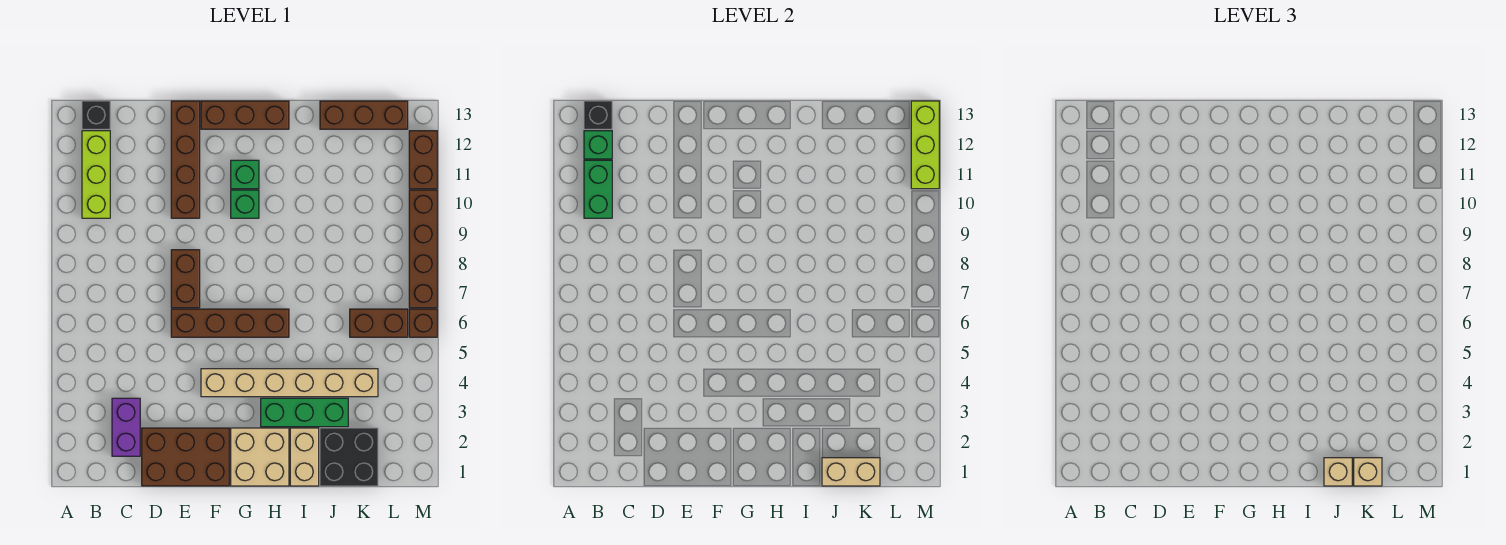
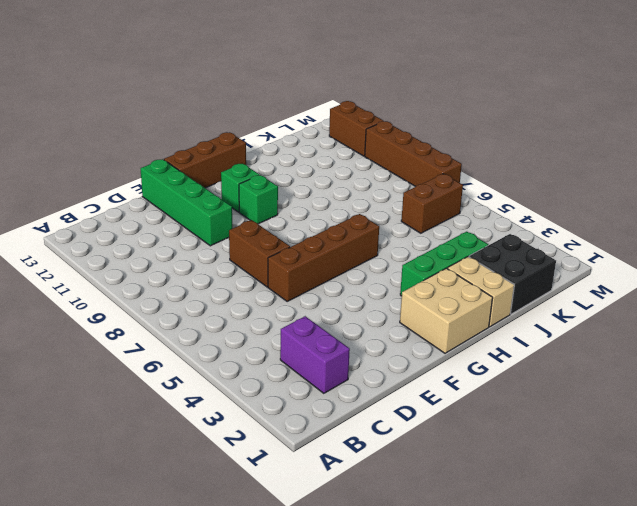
green 1x4 brick [141,159,232,246] -> brown 1x4 brick [171,101,200,218]
none -> lime 1x3 brick [82,131,110,218]
none -> black 1x1 brick [82,101,110,129]
none -> brown 2x3 brick [142,428,229,486]

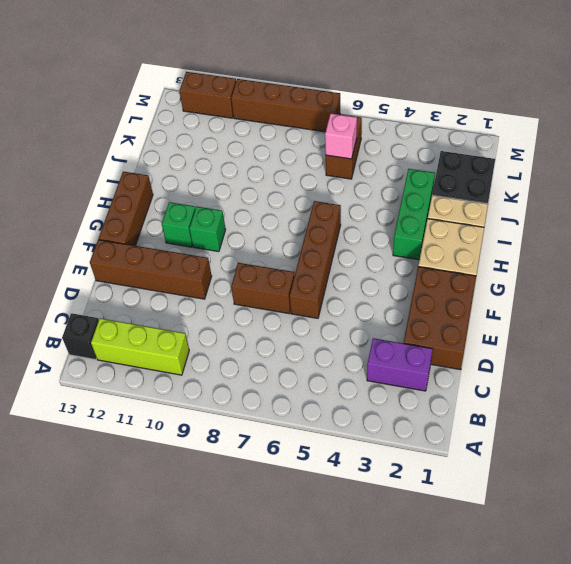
pink 1x1 brick [325,114,357,159] -> none
none -> tan 1x6 brick [201,369,378,397]
none -> brown 1x3 brick [320,101,408,129]
none -> brown 1x1 brick [409,309,437,337]

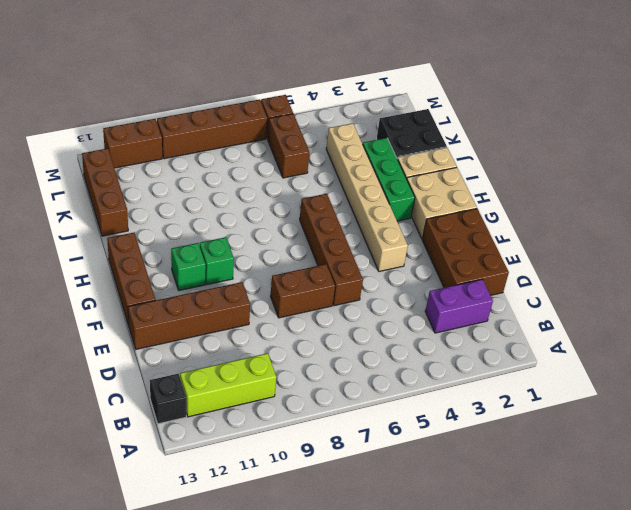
none -> green 1x2 brick [584,160,612,218]
none -> green 1x1 brick [584,131,612,159]
none -> black 1x1 brick [584,101,612,129]

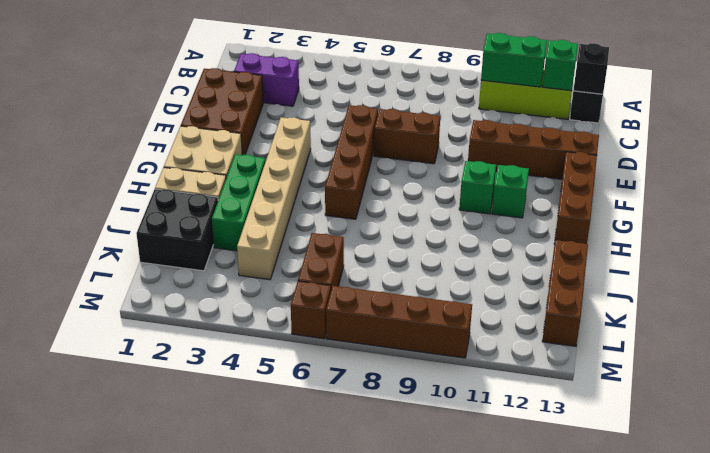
none -> brown 1x2 brick [409,131,437,189]
none -> tan 1x2 brick [822,458,880,486]
none -> lime 1x3 brick [911,101,939,189]

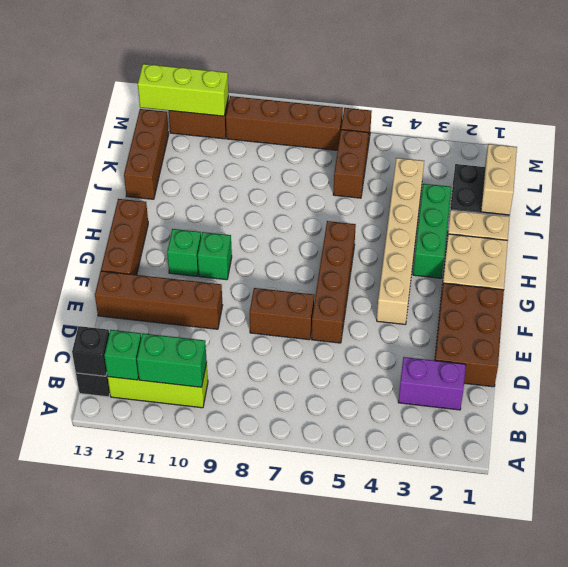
none -> tan 1x1 brick [1324,458,1352,486]
none -> tan 1x1 brick [1354,458,1382,486]

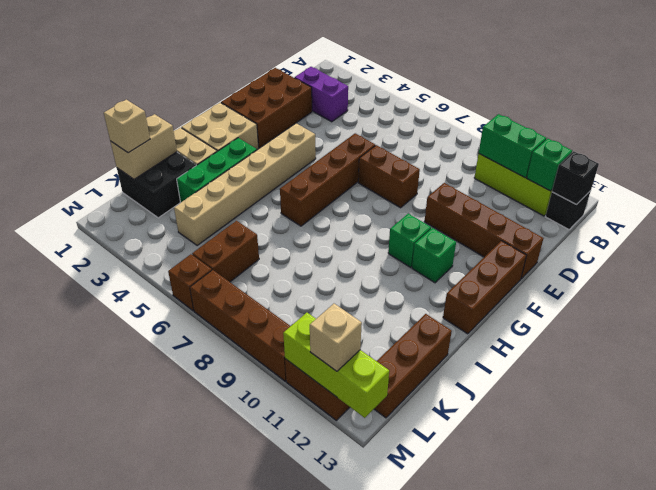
tan 1x1 brick [310,304,362,371] -> tan 1x1 brick moved to [1324,458,1352,486]

